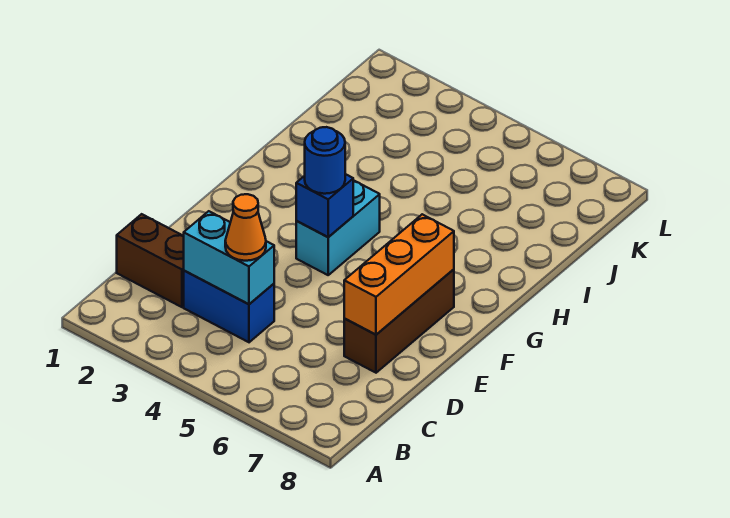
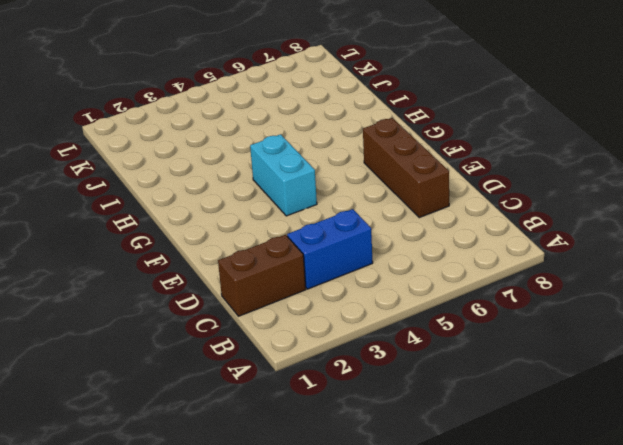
none -> cyan 1x2 brick [184,211,274,304]
none -> orange 1x3 brick [344,214,454,335]

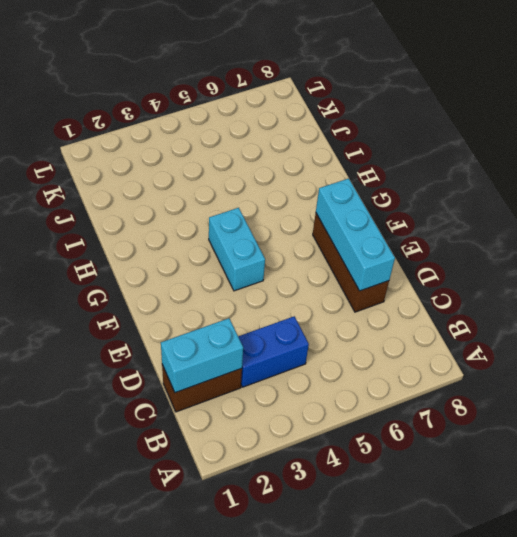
cyan 1x2 brick [161,318,243,393] -> cyan 1x2 brick moved to [184,211,274,304]
cyan 1x3 brick [316,178,395,291] -> orange 1x3 brick [344,214,454,335]
none -> blue 1x1 brick [296,174,353,237]
none -> orange 1x1 cone [225,194,266,261]

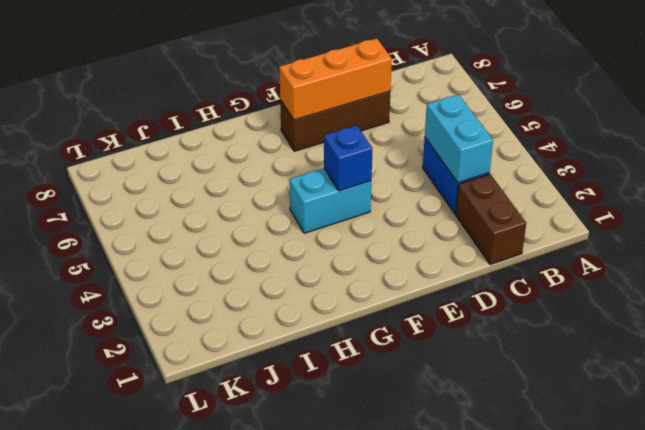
none -> orange 1x1 cone [225,194,266,261]
none -> blue 1x1 round brick [305,127,345,194]

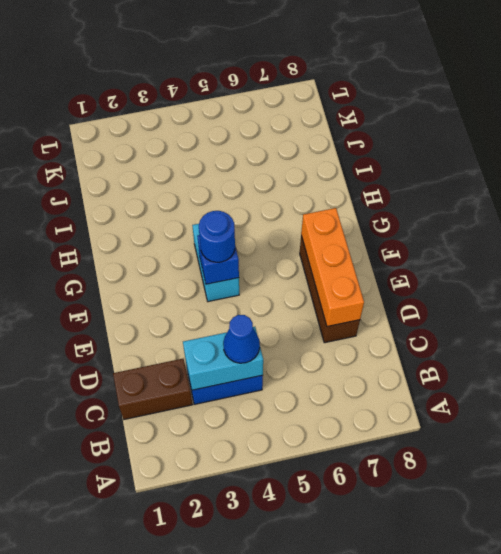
blue 1x1 cone [223,315,260,363] -> orange 1x1 cone [225,194,266,261]

